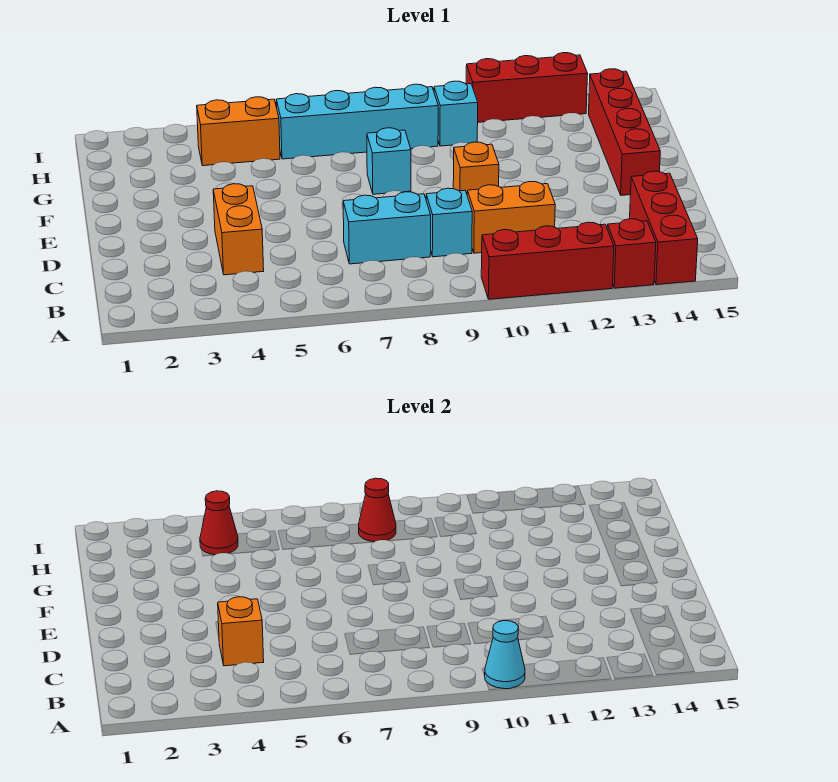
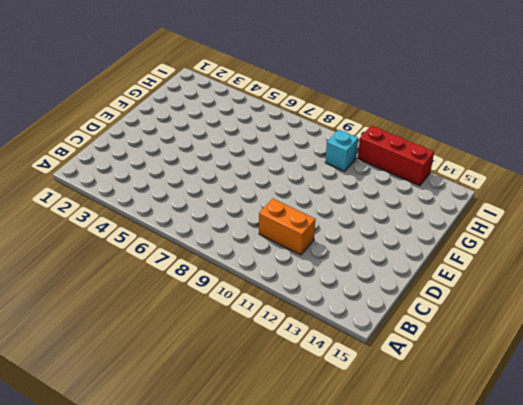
none -> red 1x3 brick [481,222,614,299]
none -> red 1x1 brick [607,219,656,288]
none -> red 1x3 brick [630,171,698,285]

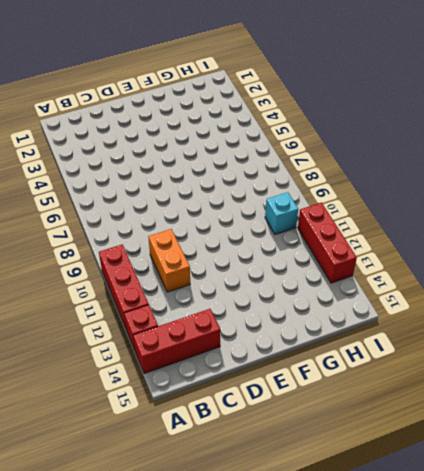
none -> orange 1x2 brick [213,184,264,275]
none -> cyan 1x2 brick [343,192,431,264]
none -> cyan 1x1 brick [426,188,472,257]

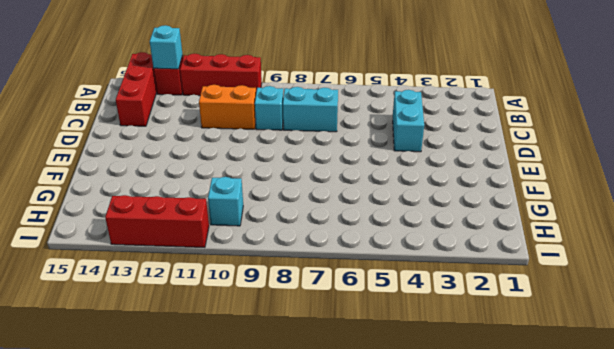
cyan 1x1 brick [150,25,183,69] -> cyan 1x1 brick moved to [367,128,411,194]
cyan 1x2 brick [393,90,424,152] -> orange 1x2 brick [213,184,264,275]
none -> orange 1x1 brick [453,142,499,193]
none -> red 1x4 brick [588,69,660,195]
none -> orange 1x2 brick [197,97,280,166]

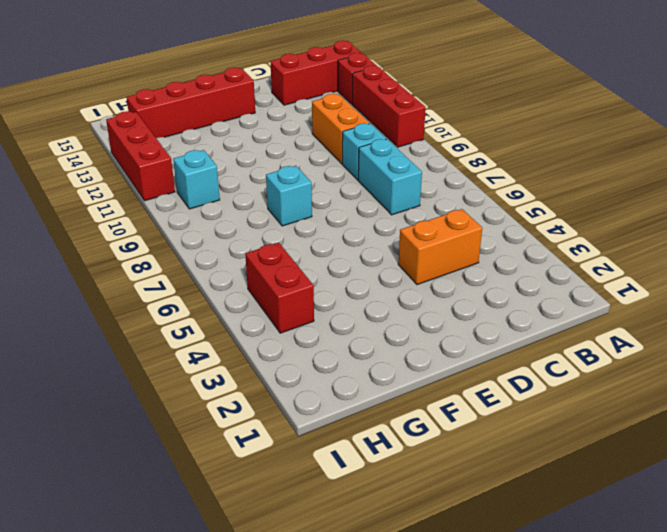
red 1x2 brick [245,243,314,333] -> orange 1x2 brick [197,97,280,166]
none -> orange 1x1 brick [453,142,499,193]
none -> cyan 1x4 brick [276,84,438,159]
none -> cyan 1x1 cone [484,621,525,689]

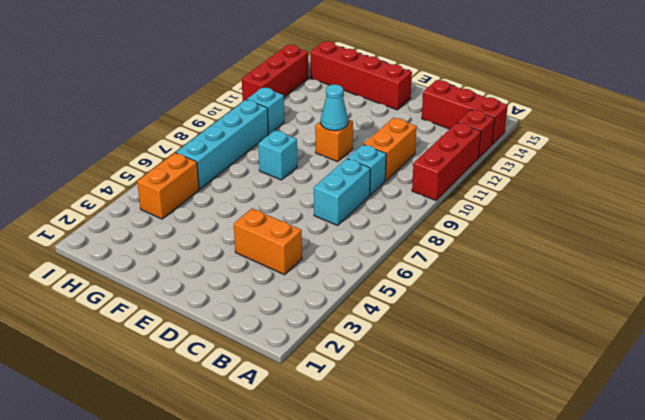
cyan 1x1 cone [321,85,348,131] -> cyan 1x1 cone moved to [484,621,525,689]
none -> orange 1x1 brick [218,597,264,666]
none -> red 1x1 cone [200,491,238,555]
none -> red 1x1 cone [359,478,396,542]

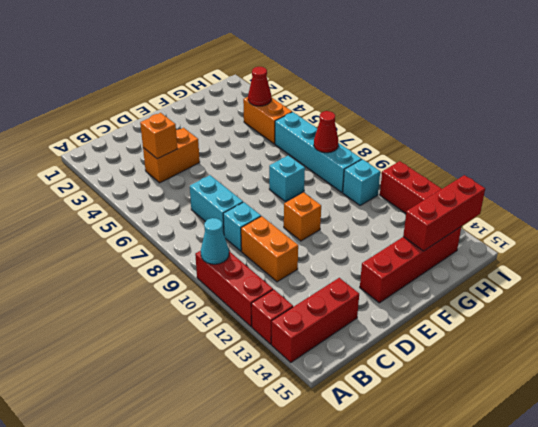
red 1x3 brick [403,175,485,251] -> none

